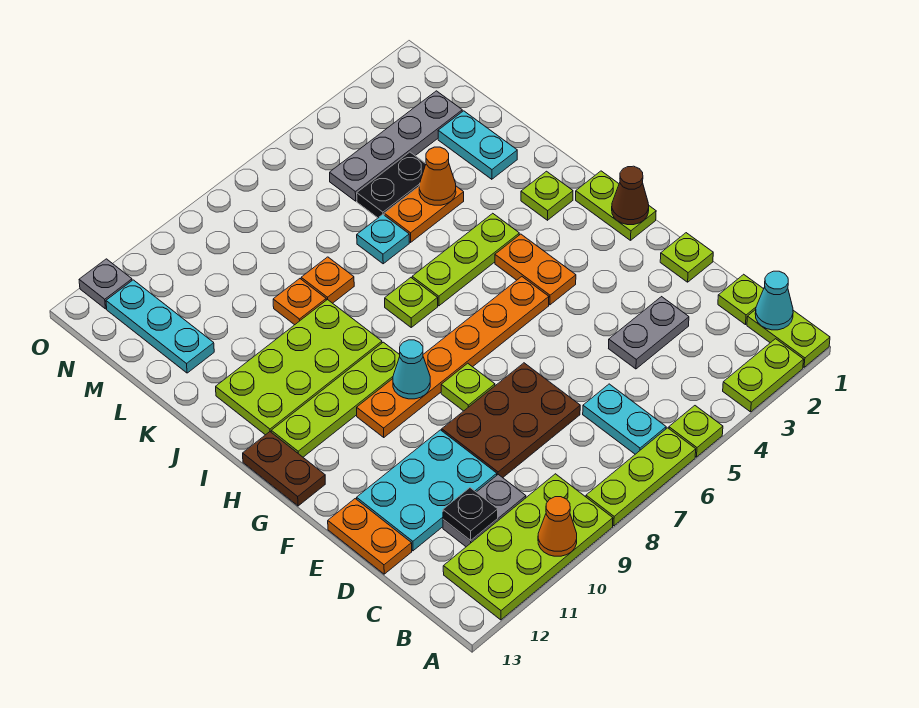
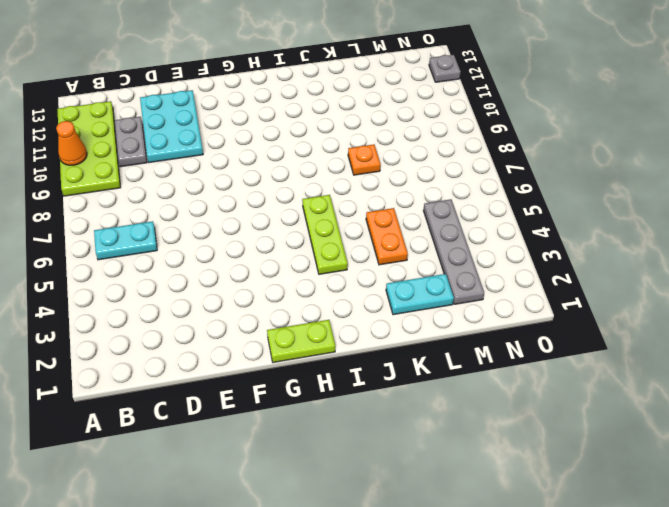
none -> lime 1x2 plate [747,310,830,367]
none -> lime 1x2 plate [723,339,804,412]
none -> lime 1x1 plate [669,406,723,457]
none -> lime 1x3 plate [586,428,696,526]

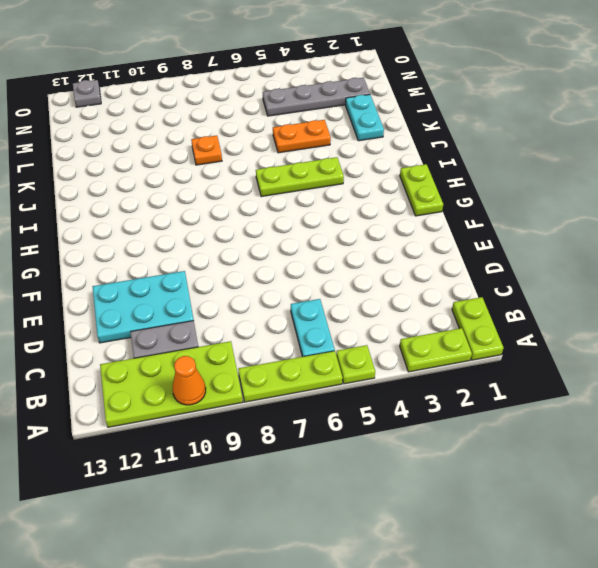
none -> lime 1x1 plate [718,274,763,325]
none -> grey 1x2 plate [609,297,689,369]
none -> brown 2x3 plate [442,363,580,478]
none -> orange 1x2 plate [328,499,412,574]

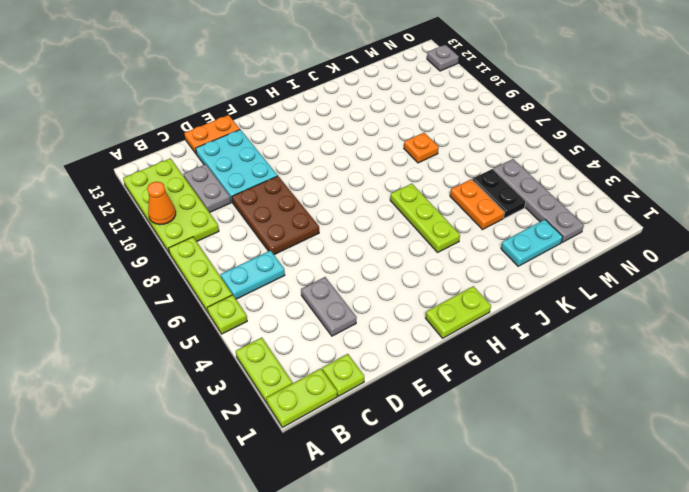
none -> lime 1x1 plate [660,233,713,282]
none -> lime 1x1 plate [441,363,495,411]
none -> orange 1x2 plate [495,234,576,305]
none -> orange 1x6 plate [357,277,549,437]

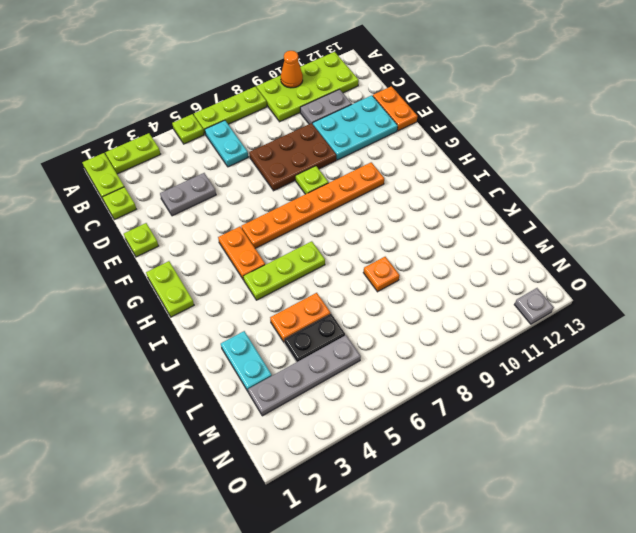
none -> brown 1x2 plate [243,432,325,506]
none -> lime 1x4 plate [271,342,400,457]
none -> lime 1x1 plate [521,171,573,220]
none -> lime 1x1 plate [385,278,438,327]

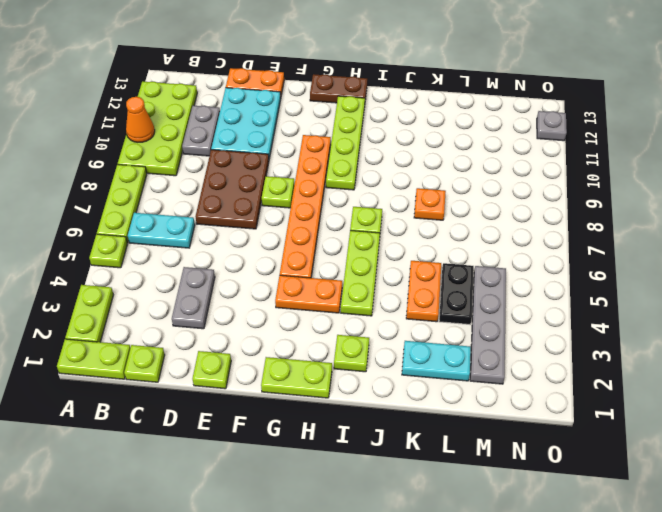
none -> lime 2x4 plate [216,299,382,435]
none -> cyan 1x1 plate [357,215,409,264]
none -> orange 1x1 plate [273,279,326,325]
none -> cyan 1x3 plate [106,280,214,373]

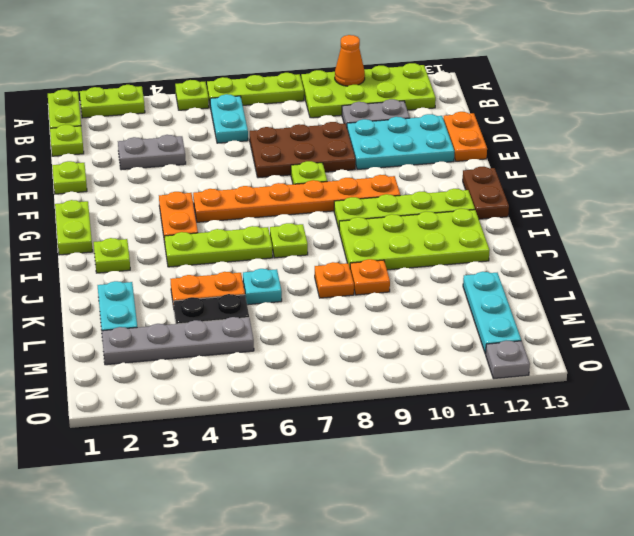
none -> cyan 1x1 cone [755,271,793,330]
none -> black 1x1 plate [443,488,498,541]
none -> brown 1x1 cone [612,166,649,225]
none -> cyan 1x1 cone [393,340,430,399]

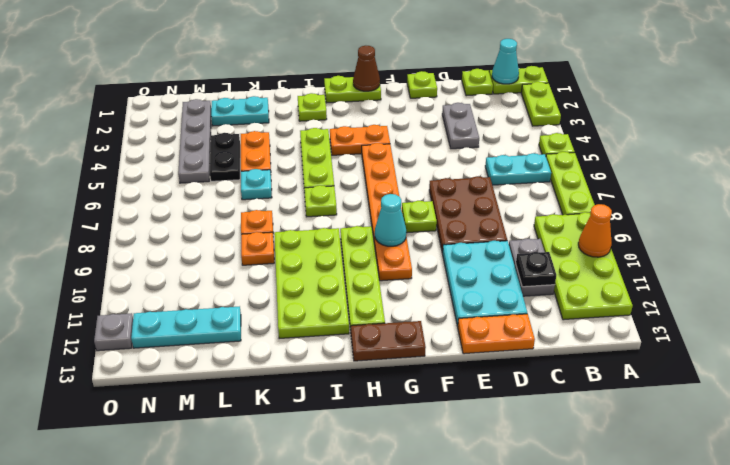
none -> orange 1x1 cone [419,147,456,205]

